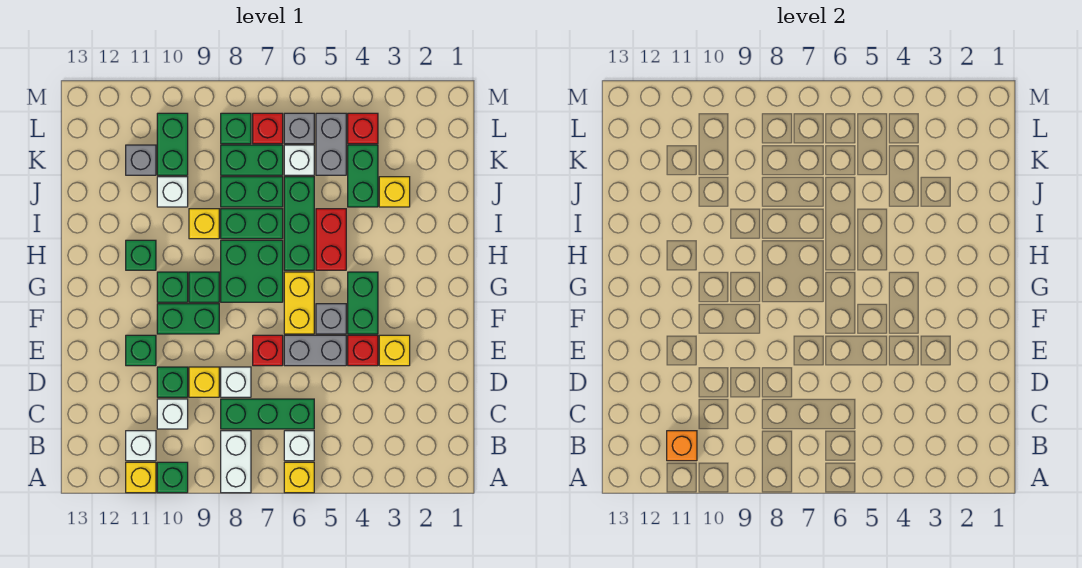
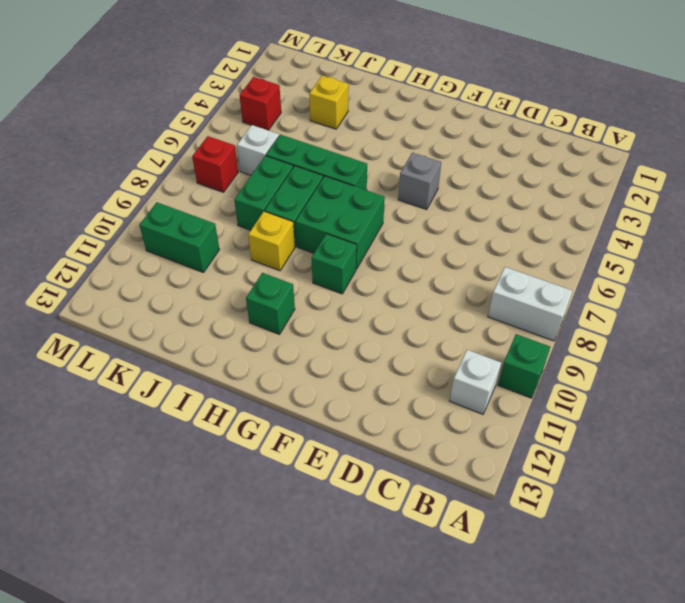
none -> yellow 1x1 brick [284,462,314,493]
none -> yellow 1x1 brick [126,462,156,493]
none -> white 1x1 brick [284,431,314,461]
none -> green 1x3 brick [221,399,314,429]

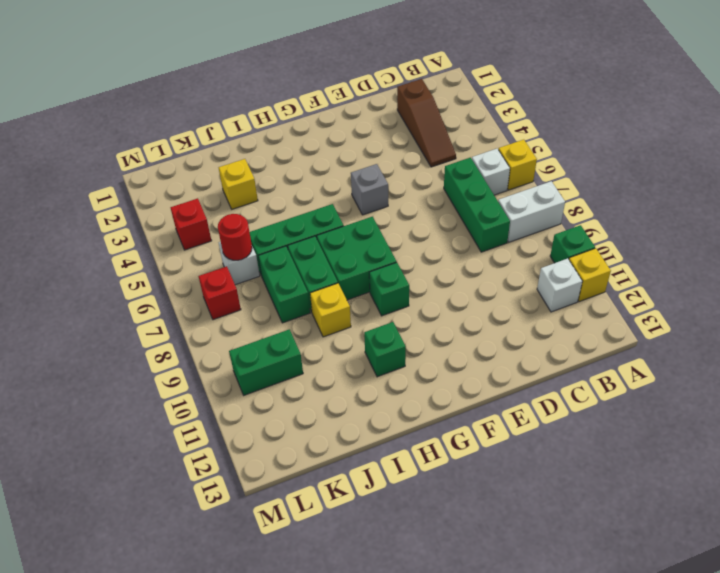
brown 1x3 slope [397,79,456,167] -> none
red 1x1 round brick [218,214,252,260] -> none
none -> white 1x1 brick [157,399,188,429]
none -> white 1x1 brick [221,367,251,397]
none -> yellow 1x1 brick [189,367,219,397]
none -> green 1x1 brick [157,367,188,397]

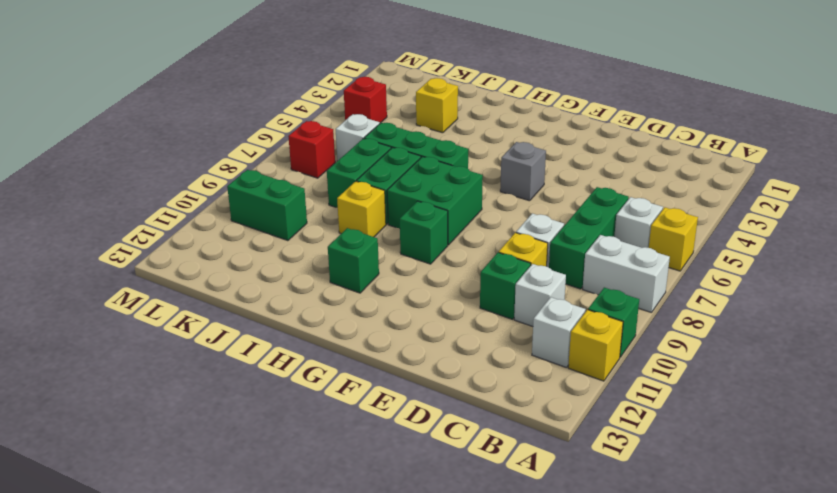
none -> yellow 1x1 brick [379,335,410,366]
none -> red 1x1 brick [348,335,378,366]
none -> grey 1x2 brick [284,335,346,366]
none -> red 1x1 brick [253,335,283,366]

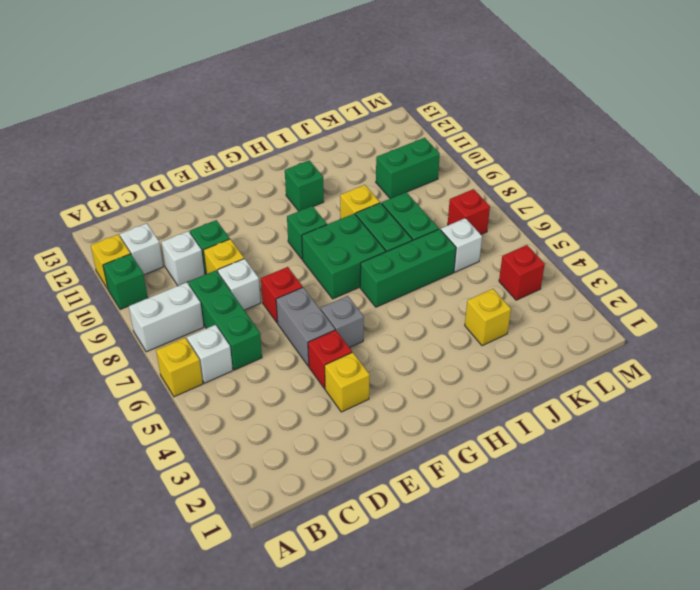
none -> green 1x1 brick [126,335,156,366]
none -> green 1x2 brick [348,272,378,334]
none -> yellow 1x2 brick [284,272,314,334]
none -> green 1x2 brick [157,304,219,334]

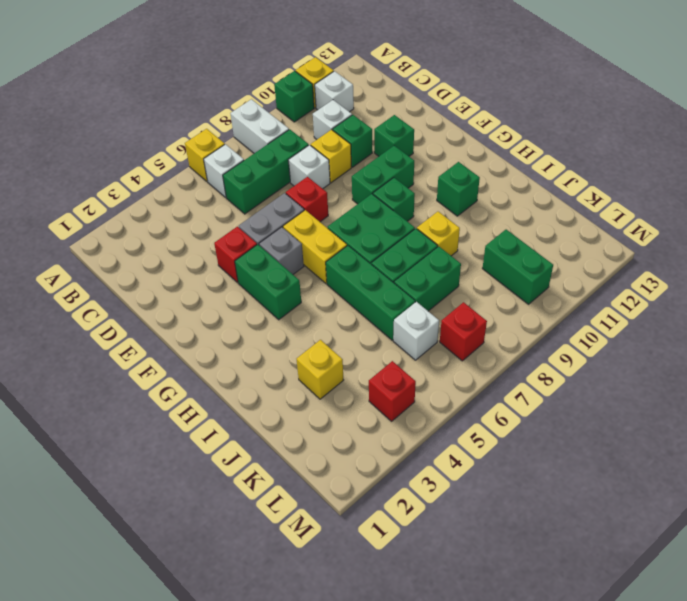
none -> yellow 1x1 brick [379,335,410,366]
none -> green 1x1 brick [157,272,188,302]
none -> red 1x2 brick [316,209,346,270]
none -> green 1x2 brick [348,145,378,207]

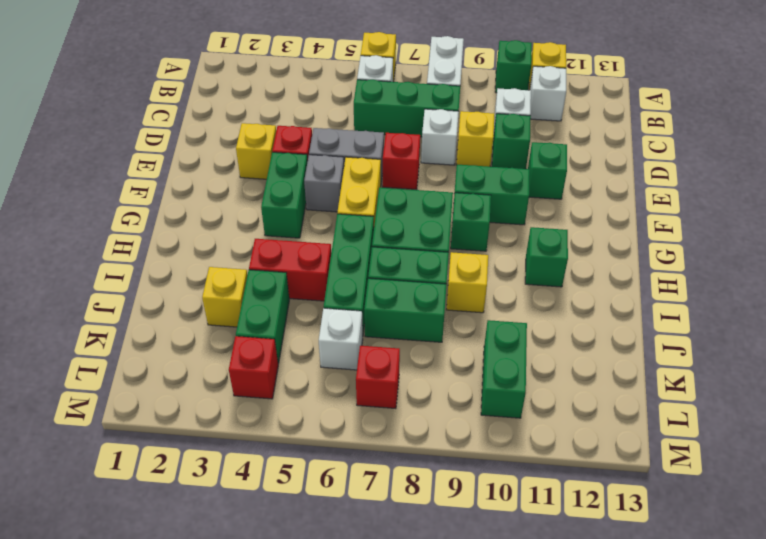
red 1x2 brick [249,239,331,301] -> red 1x2 brick turned to [316,209,346,270]
none -> green 1x1 brick [157,272,188,302]
none -> white 1x1 brick [157,177,188,207]
none -> grey 1x2 brick [316,113,346,175]
none -> green 1x2 brick [221,145,283,175]

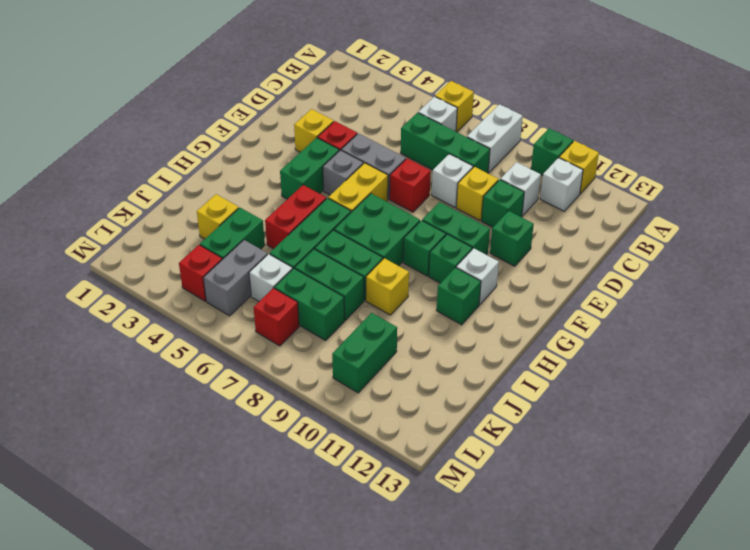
white 1x1 brick [456,248,499,305] -> white 1x1 brick moved to [157,177,188,207]
none -> grey 1x1 brick [126,145,156,175]
none -> grey 1x1 brick [284,113,314,144]
none -> green 1x1 brick [221,113,251,144]
none -> orange 1x1 brick [667,431,697,461]

